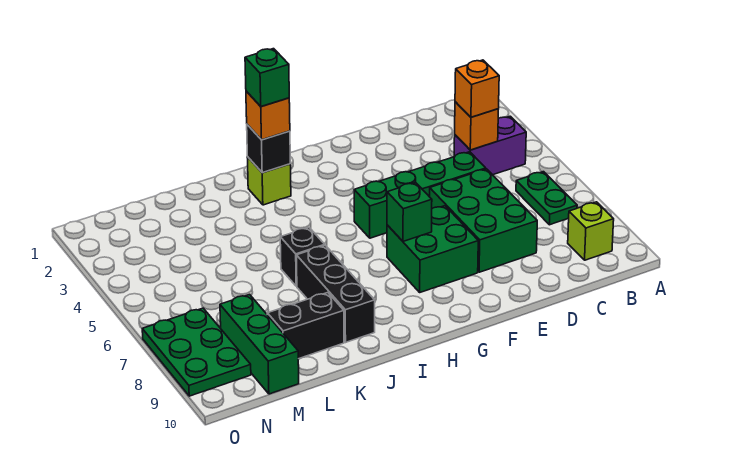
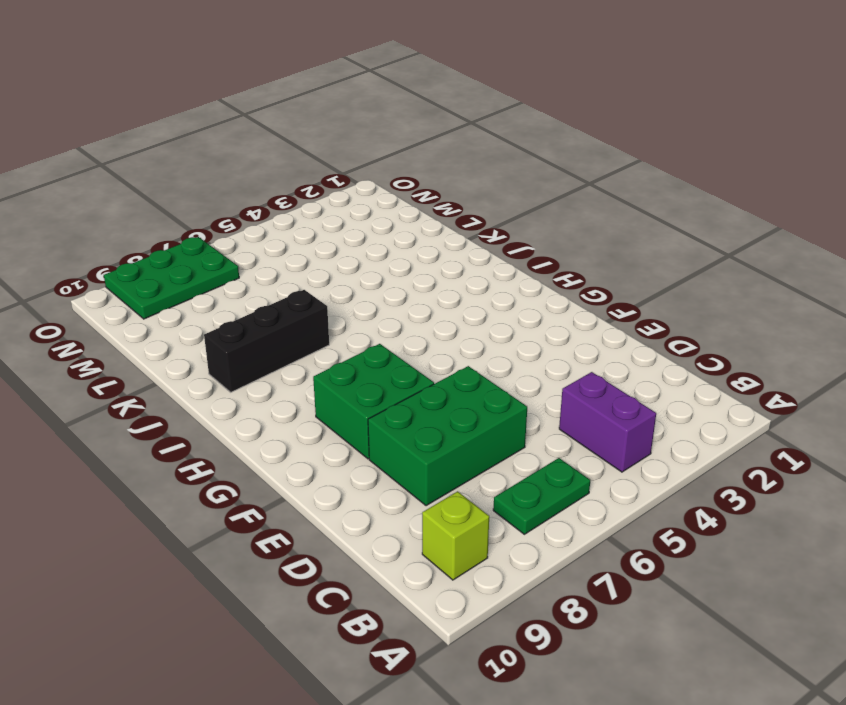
none -> green 1x4 brick [354,152,486,238]
none -> lime 1x1 brick [247,157,291,205]
none -> black 1x1 brick [280,227,325,286]

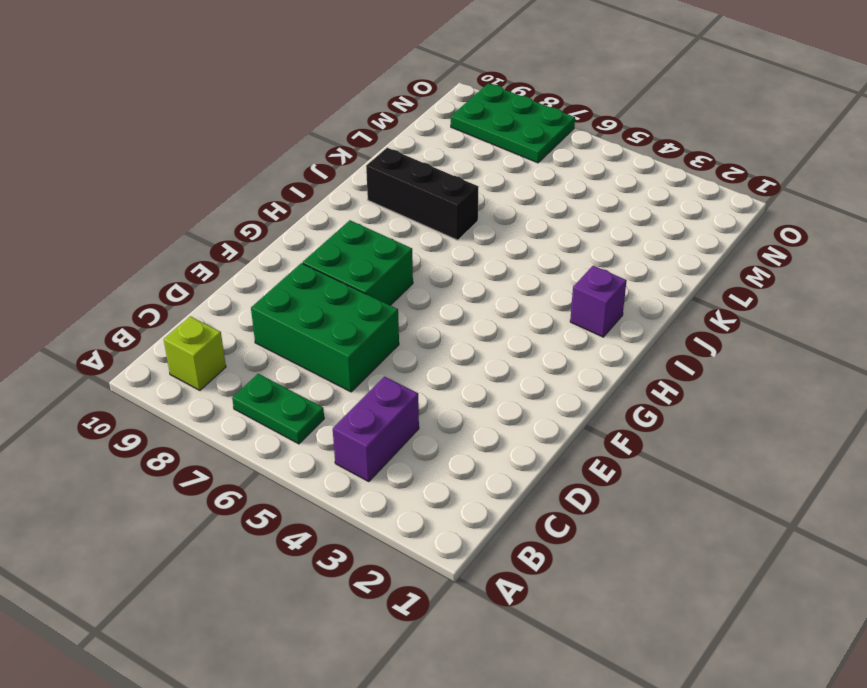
purple 1x1 brick [570,266,627,337] -> lime 1x1 brick [247,157,291,205]
none -> green 1x4 brick [354,152,486,238]
none -> black 1x1 brick [280,227,325,286]
none -> black 1x2 brick [267,293,344,359]

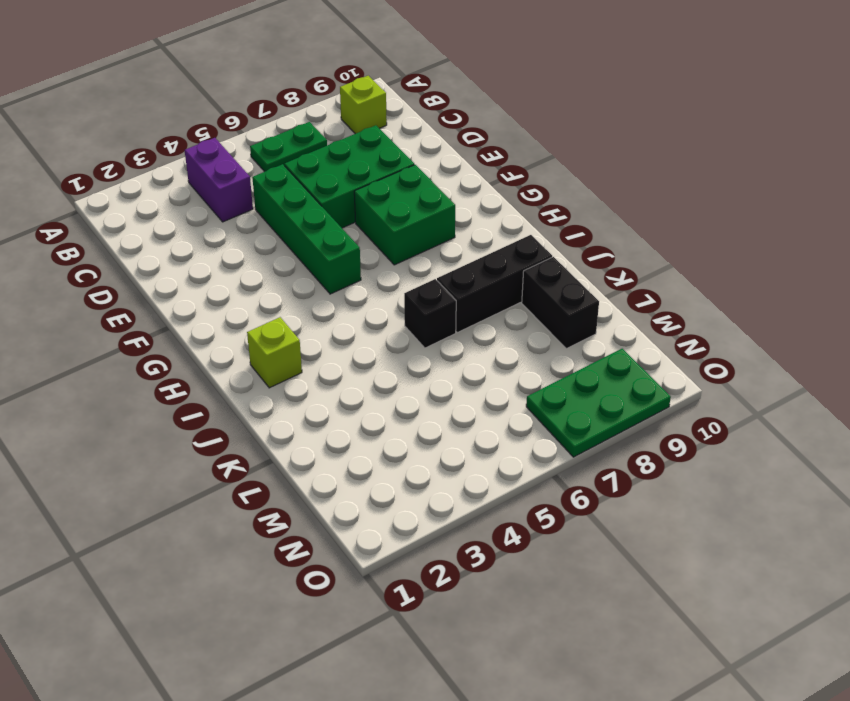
none -> green 1x3 brick [220,295,299,394]
none -> orange 1x1 brick [455,102,498,150]
none -> green 1x1 brick [387,182,432,241]

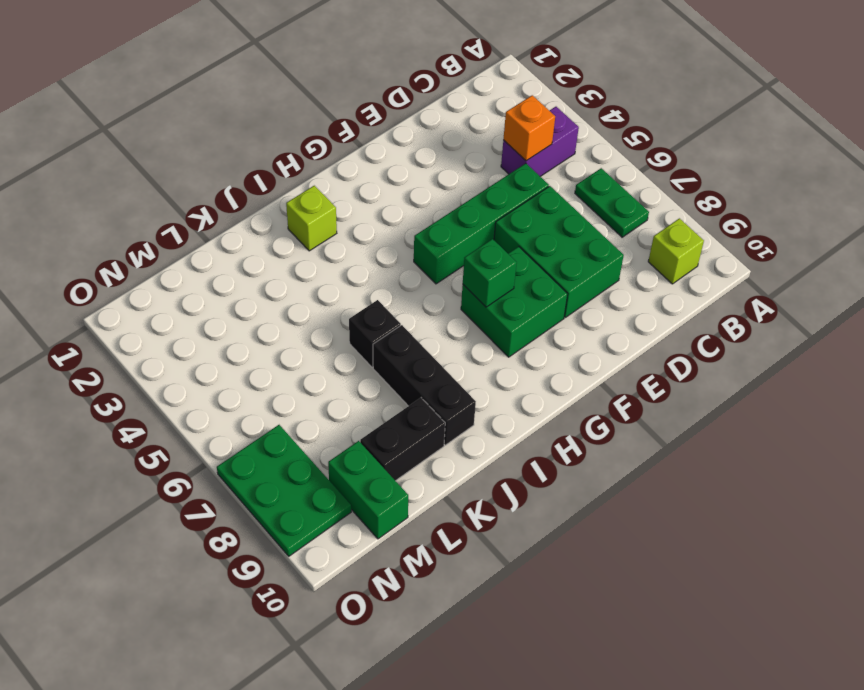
green 1x2 brick [328,441,408,539] -> green 1x3 brick [220,295,299,394]
none -> black 1x1 brick [247,125,290,173]
none -> orange 1x1 brick [455,60,499,117]
none -> orange 1x1 brick [246,91,290,140]

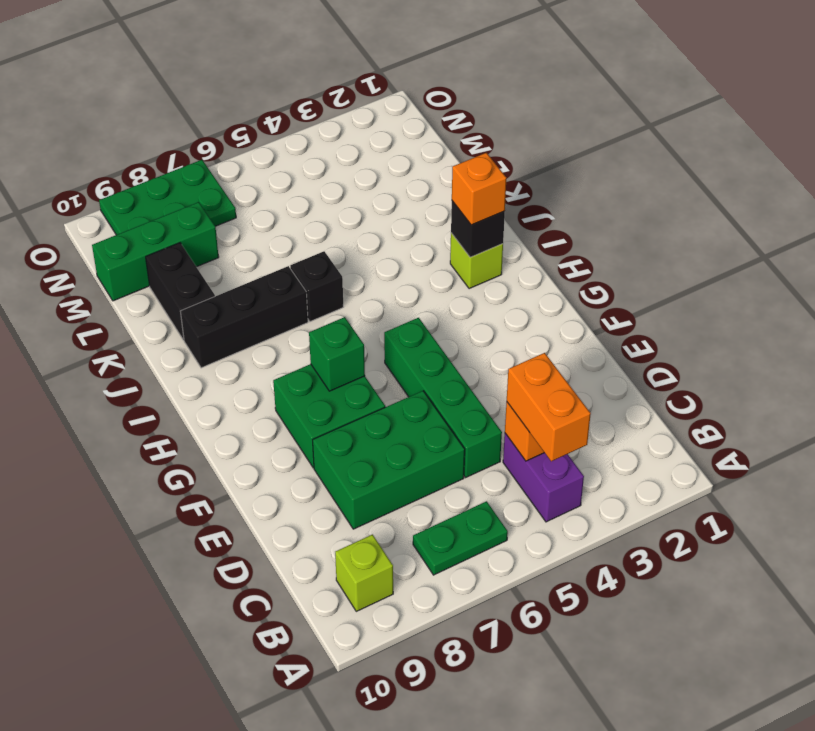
orange 1x2 brick [507,353,591,461] -> orange 1x1 brick [455,60,499,117]
none -> green 1x1 brick [245,49,289,107]

